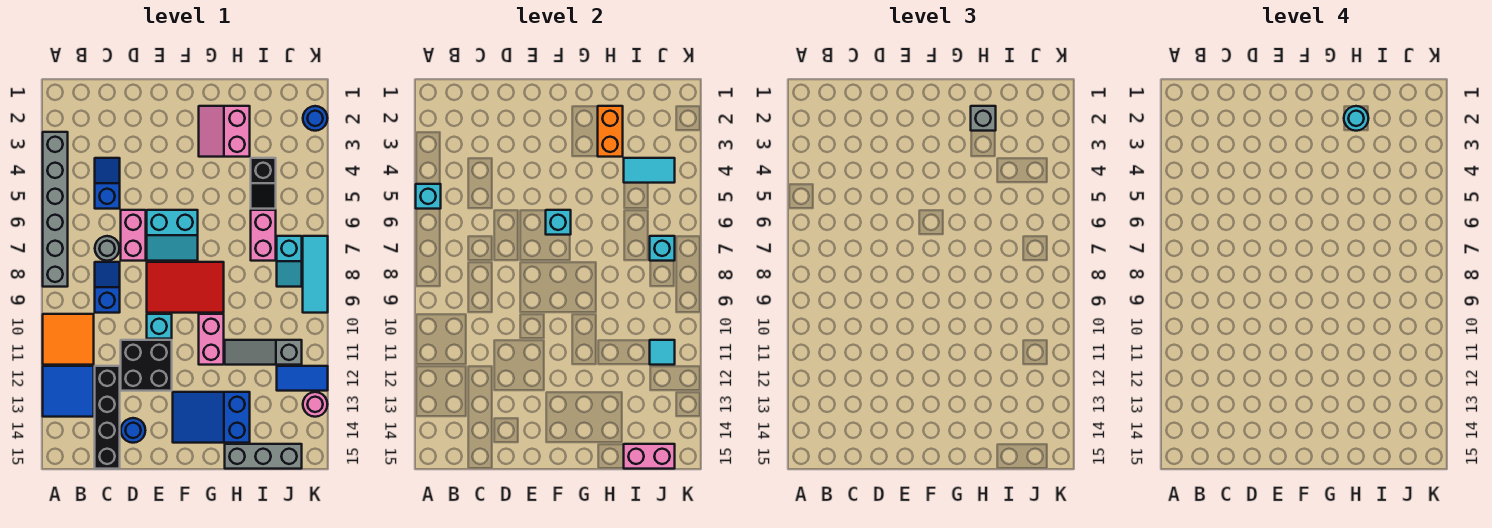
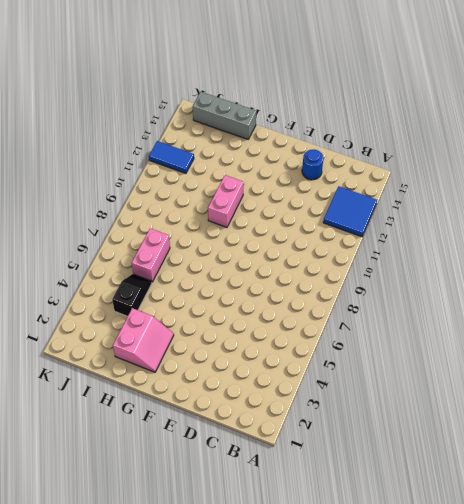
none -> grey 1x6 brick [43,132,68,287]
none -> orange 2x2 tile [43,314,94,365]
none -> blue 1x2 slope [95,158,120,209]
none -> grey 1x1 round brick [95,236,119,261]

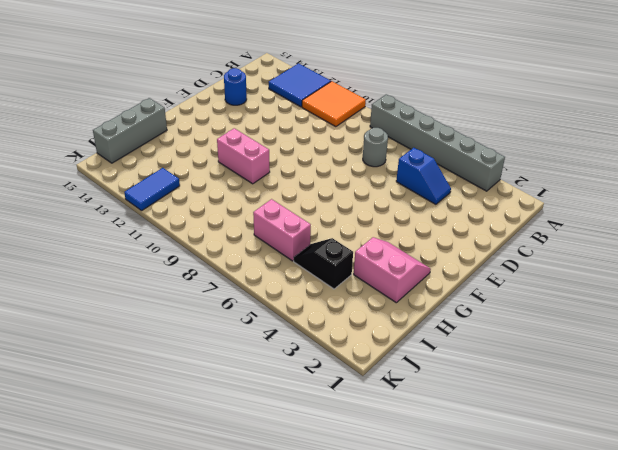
none -> blue 1x2 slope [95,262,120,313]
none -> black 1x4 brick [95,366,120,469]
none -> pink 1x2 brick [121,210,146,261]
none -> black 2x2 brick [121,340,172,391]

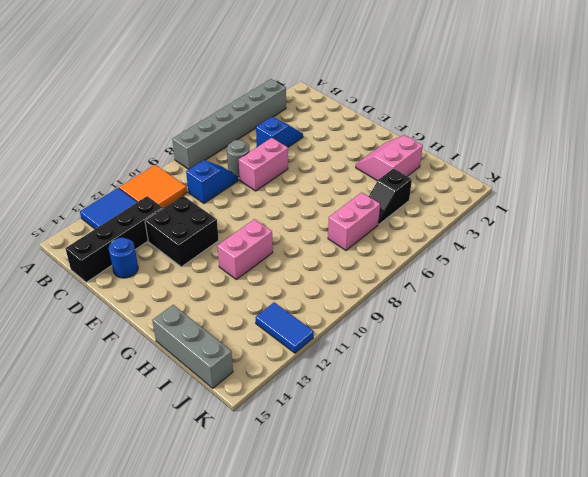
none -> cyan 2x2 slope [147,210,198,261]
none -> red 2x3 tile [147,262,224,313]
none -> cyan 1x1 brick [147,314,172,339]
none -> blue 2x3 slope [173,392,250,443]

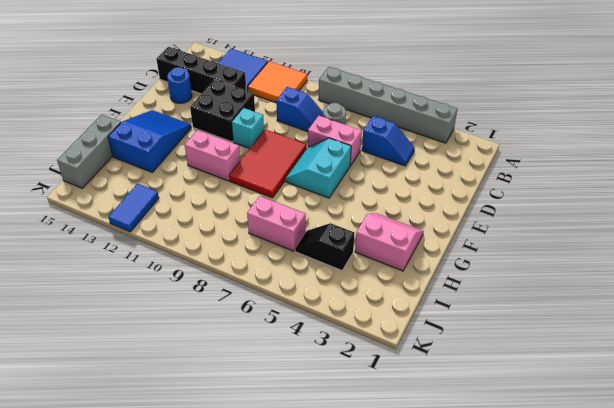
none -> grey 1x3 slope [225,340,302,365]
none -> cyan 1x2 slope [277,236,302,287]
none -> blue 1x1 round brick [303,106,327,131]
none -> cyan 1x3 tile [303,236,328,313]

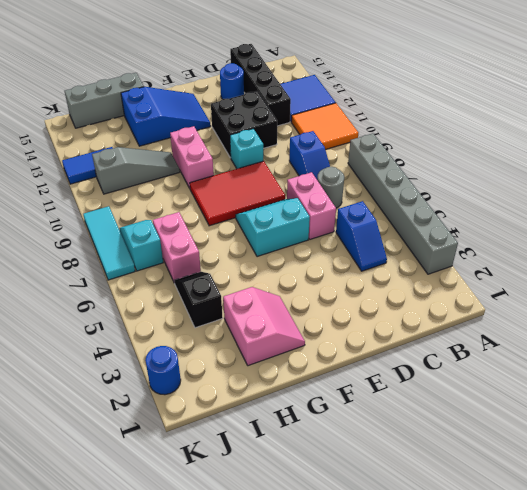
none -> pink 1x1 round brick [303,392,327,417]
none -> cyan 1x1 brick [416,184,441,209]
none -> cyan 1x1 brick [546,210,571,235]
none -> orange 1x2 brick [598,106,623,157]

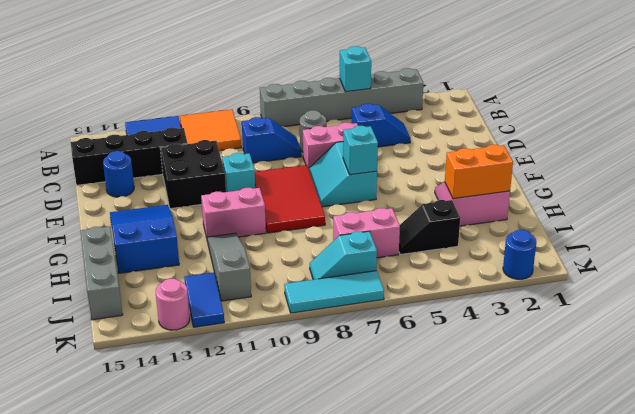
none -> cyan 1x2 tile [624,158,675,183]
none -> pink 1x2 brick [624,444,675,469]
none -> cyan 1x1 brick [650,236,675,261]
none -> cyan 1x1 tile [650,340,675,365]

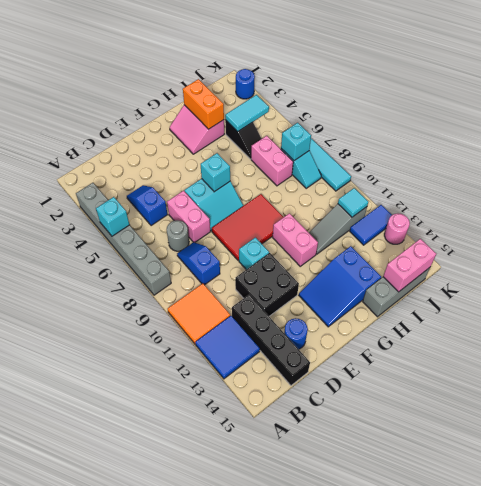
none -> grey 1x1 brick [971,106,996,131]
none -> cyan 1x1 round brick [1344,106,1368,131]

